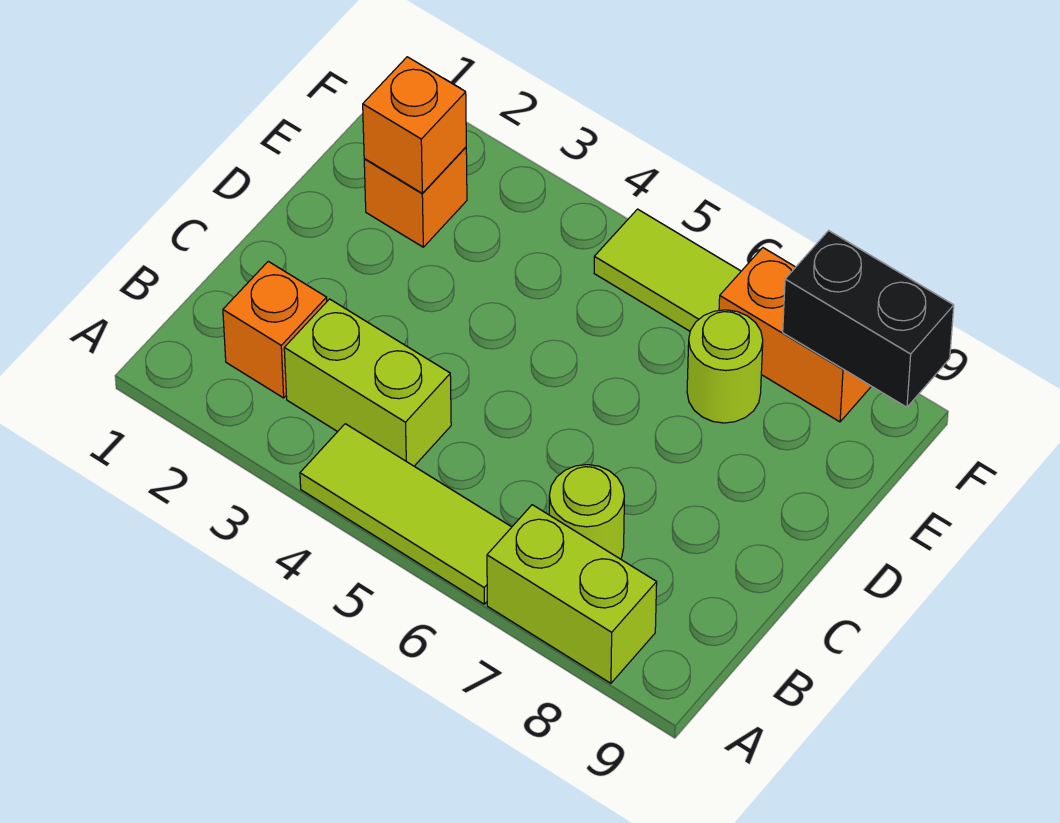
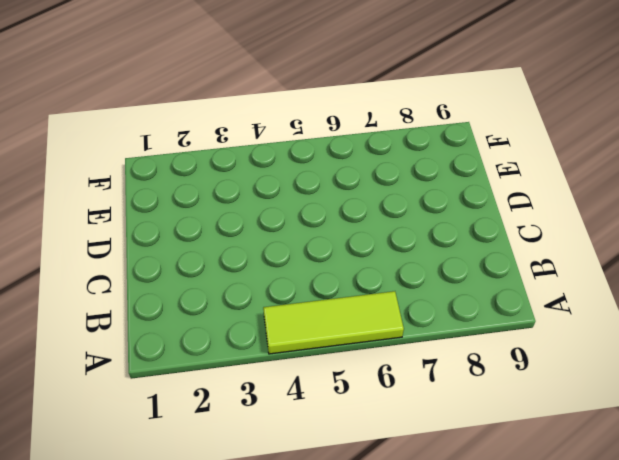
none -> lime 1x2 brick [487,505,657,683]
none -> orange 1x1 brick [223,261,327,398]

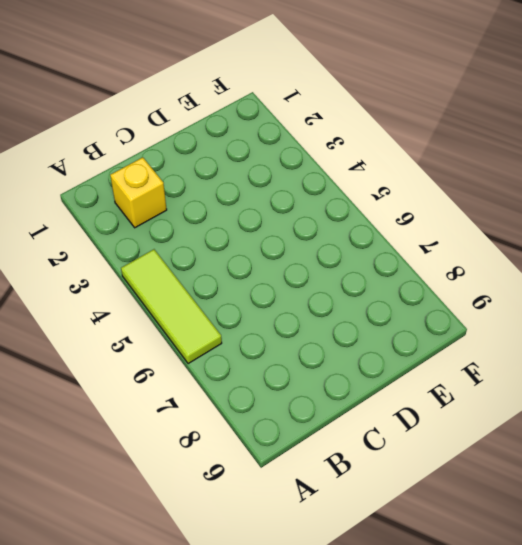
yellow 1x1 brick [110,157,167,228] -> orange 1x1 brick [223,261,327,398]
none -> lime 1x2 brick [487,505,657,683]
none -> lime 1x2 brick [284,299,451,466]

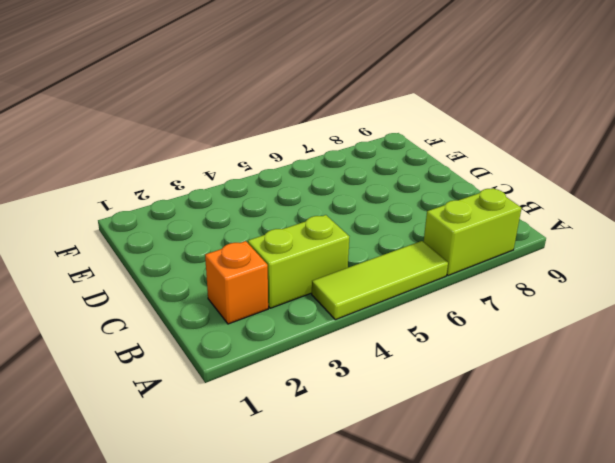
none -> lime 1x1 round brick [549,465,624,559]
none -> orange 1x1 brick [364,147,467,247]

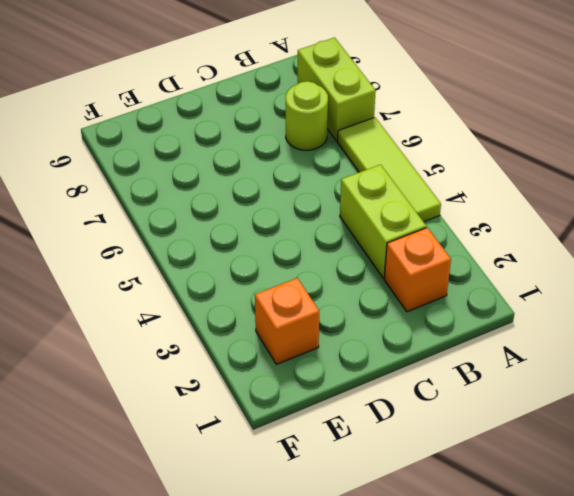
none -> lime 1x1 round brick [687,310,763,423]
none -> lime 1x2 tile [594,209,741,331]

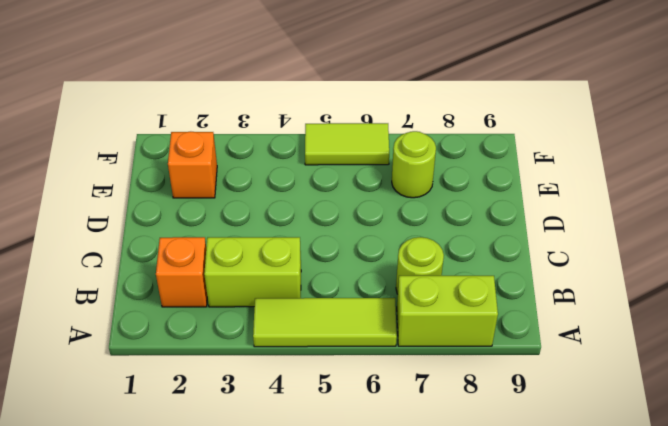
none -> orange 1x2 brick [719,248,871,422]
none -> orange 1x1 brick [363,57,466,193]

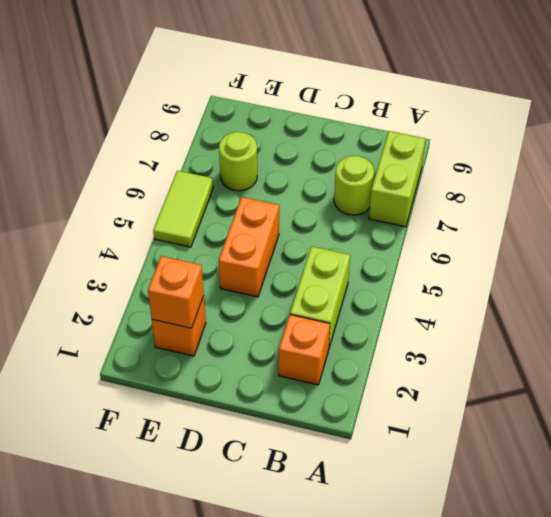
orange 1x2 brick [219,197,279,297] -> orange 1x2 brick moved to [719,248,871,422]
none -> lime 1x3 tile [300,424,511,604]
none -> black 1x2 brick [783,231,954,407]

